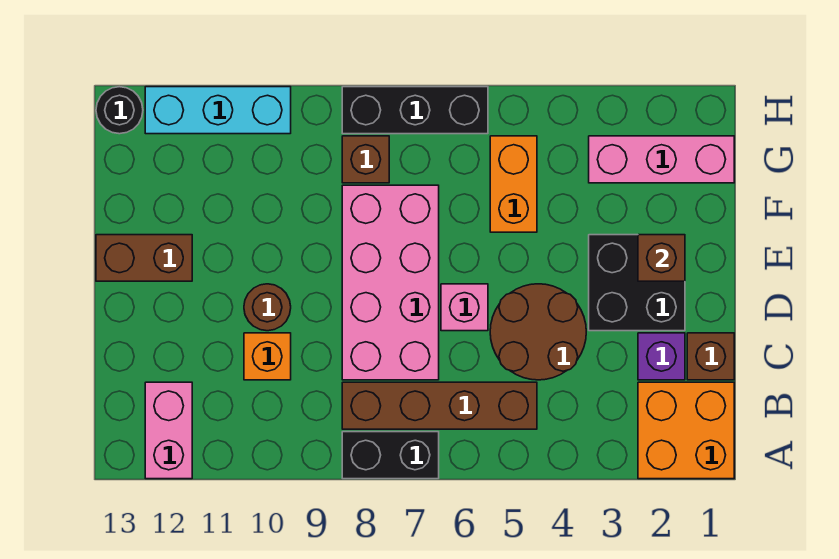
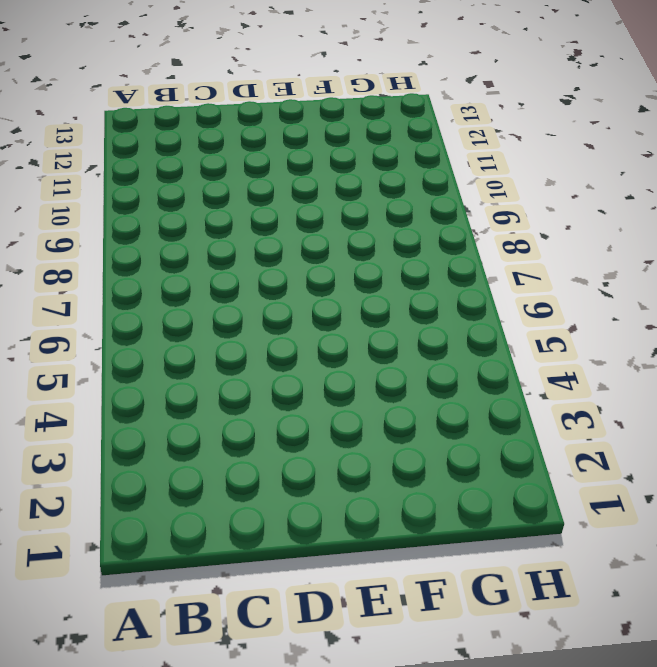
none -> orange 2x2 brick [638,382,734,479]
none -> black 1x2 brick [342,432,439,479]
none -> pink 1x2 brick [145,382,192,479]

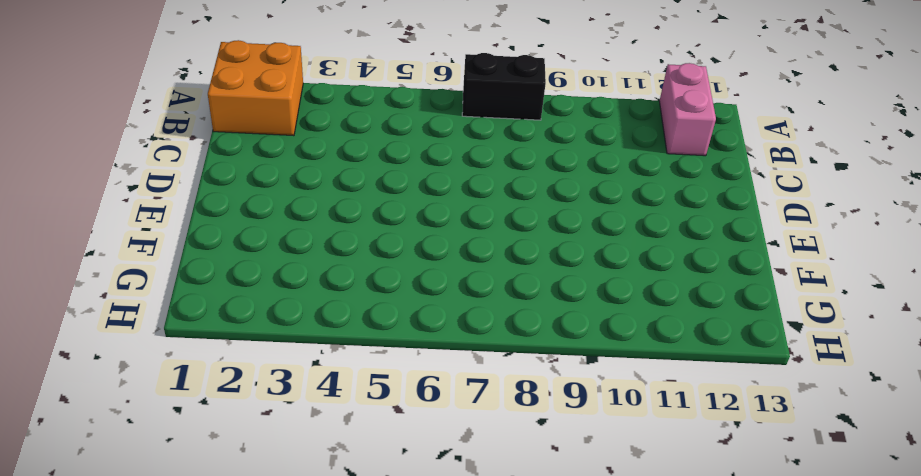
none -> brown 1x4 brick [342,382,537,429]
none -> brown 1x1 brick [687,333,734,380]
none -> purple 1x1 brick [638,333,685,380]

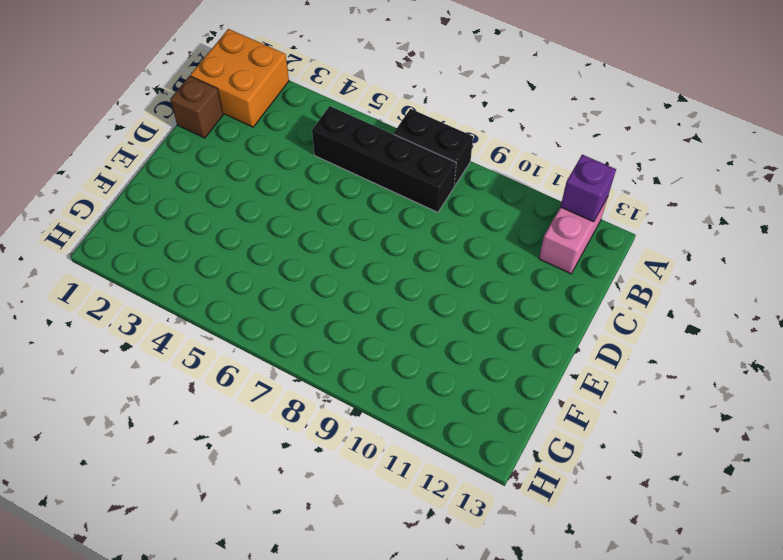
purple 1x1 brick [561,155,616,222] -> purple 1x1 brick moved to [638,333,685,380]
black 1x4 brick [312,106,456,212] -> brown 1x4 brick [342,382,537,429]
none -> brown 2x2 round brick [490,284,586,380]
none -> pink 2x4 brick [342,185,439,380]
none -> orange 1x1 brick [244,333,291,380]

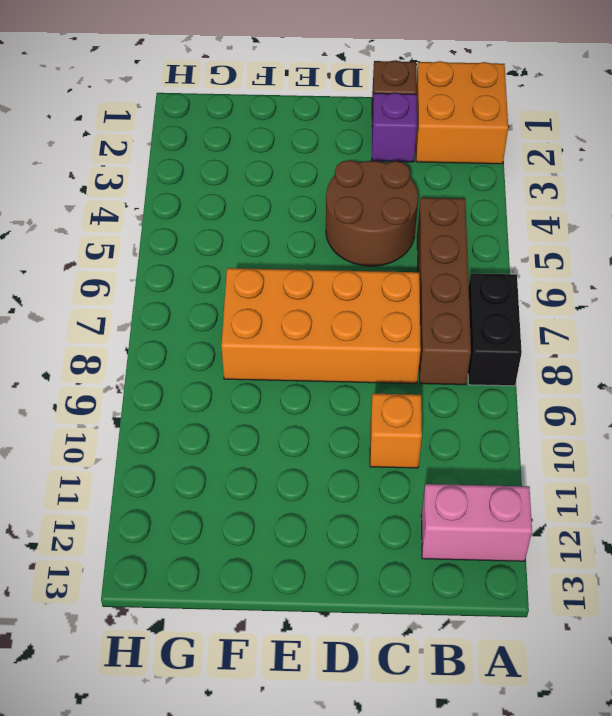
orange 2x4 brick [221,268,421,384] -> pink 2x4 brick [342,185,439,380]
none -> black 2x2 brick [589,235,685,331]
none -> pink 1x1 brick [441,284,488,331]
none -> brown 1x1 round brick [244,284,291,331]

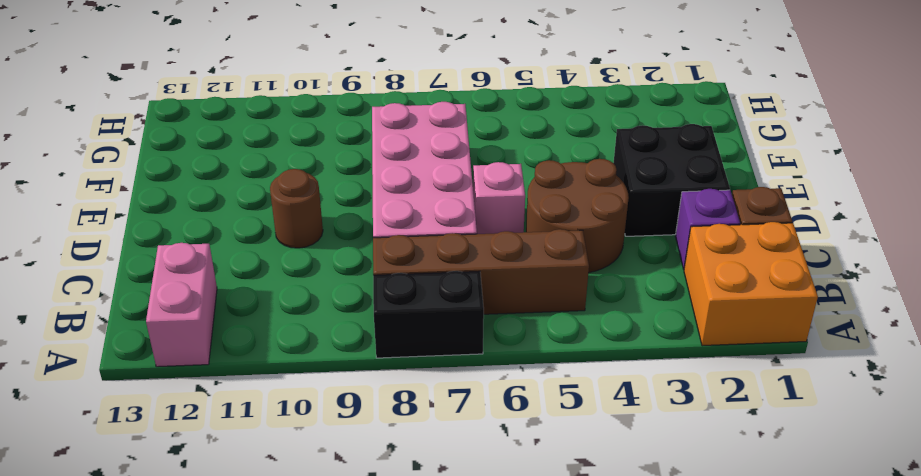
none -> orange 1x1 brick [244,333,291,380]
none -> brown 1x2 brick [96,235,192,281]
none -> orange 1x2 brick [490,136,537,232]

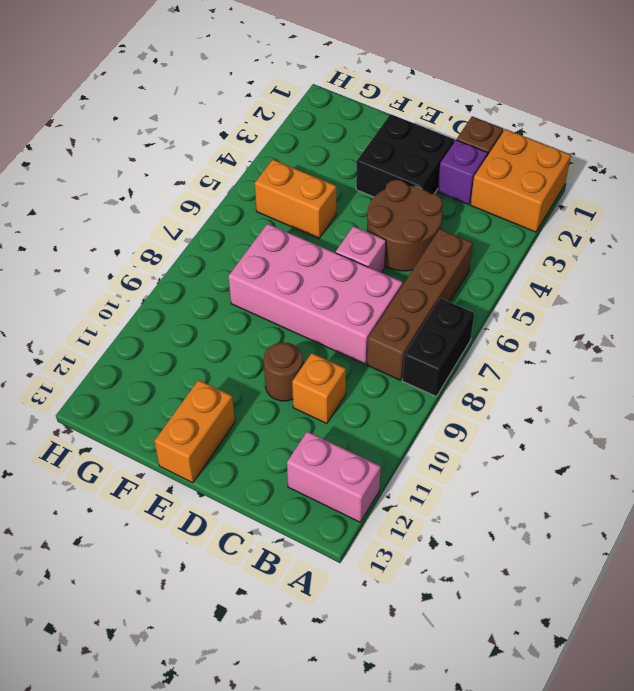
orange 1x2 brick [155,380,235,483] -> brown 1x2 brick [96,235,192,281]
none -> pink 1x3 brick [589,136,734,183]
none -> brown 1x1 brick [342,136,389,183]
none -> black 1x3 brick [342,87,488,134]

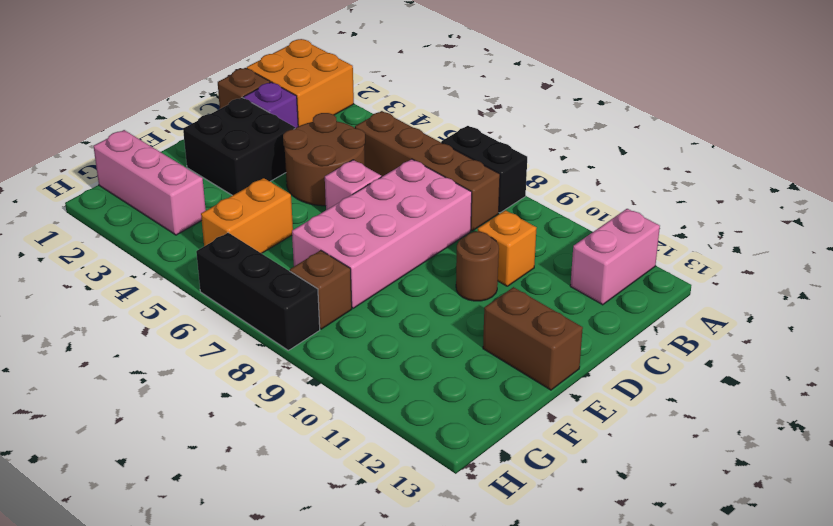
none -> cyan 1x3 brick [145,87,291,134]
none -> black 1x1 round brick [96,87,143,134]
none -> brown 1x1 brick [638,235,685,281]

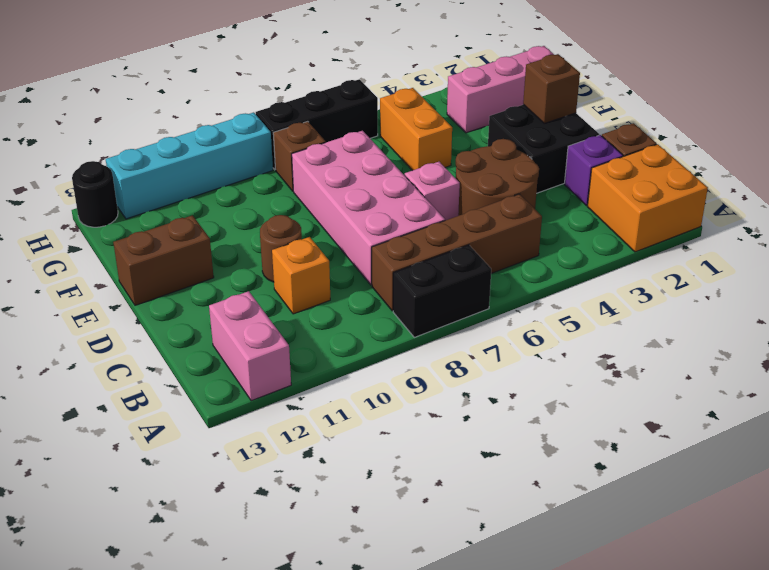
cyan 1x4 brick [106,112,273,219] -> cyan 1x3 brick [145,87,291,134]

